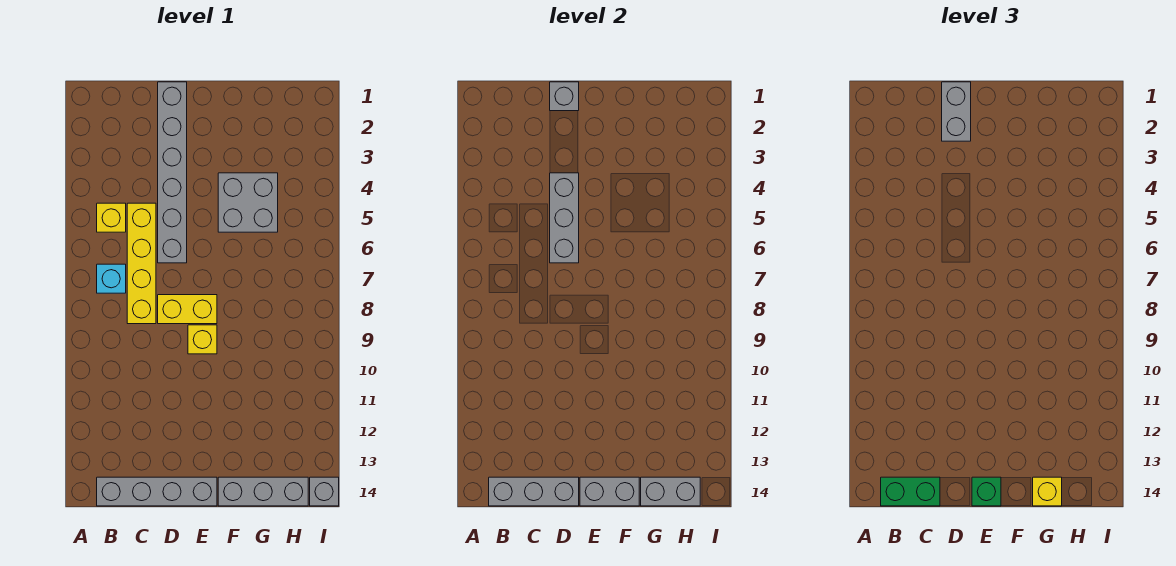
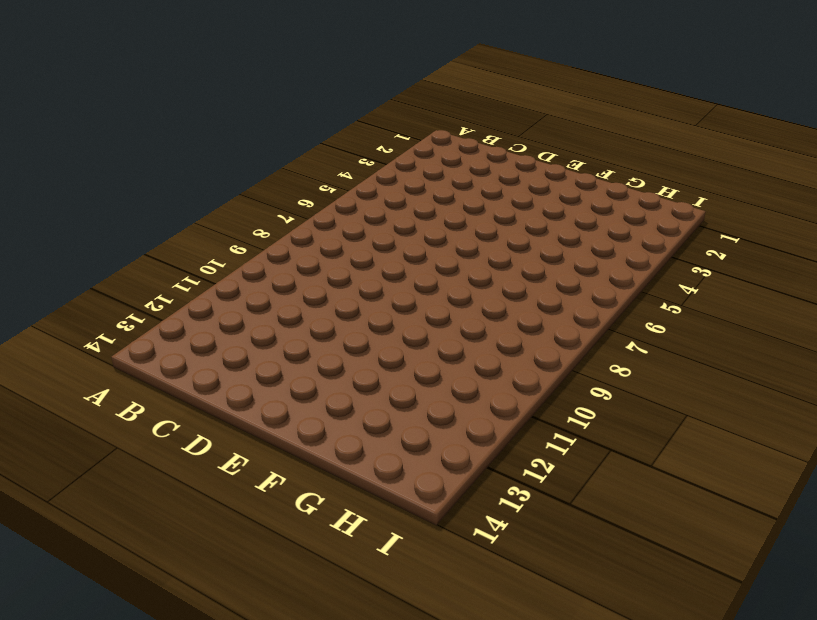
none -> yellow 1x1 brick [97,203,126,232]
none -> cyan 1x1 brick [97,264,126,293]
none -> grey 1x4 brick [97,477,217,506]

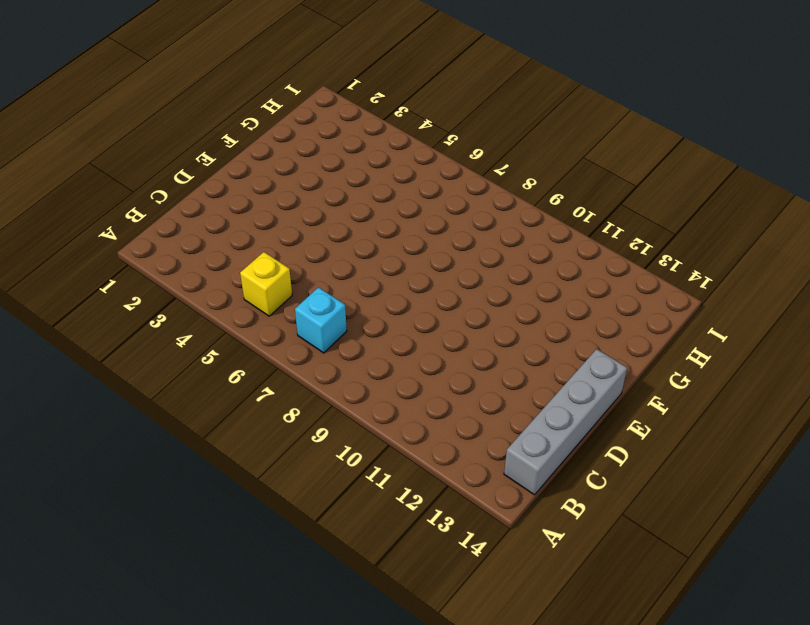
none -> yellow 1x4 brick [127,203,156,324]
none -> grey 1x6 brick [158,82,187,263]
none -> yellow 1x2 brick [158,295,217,324]

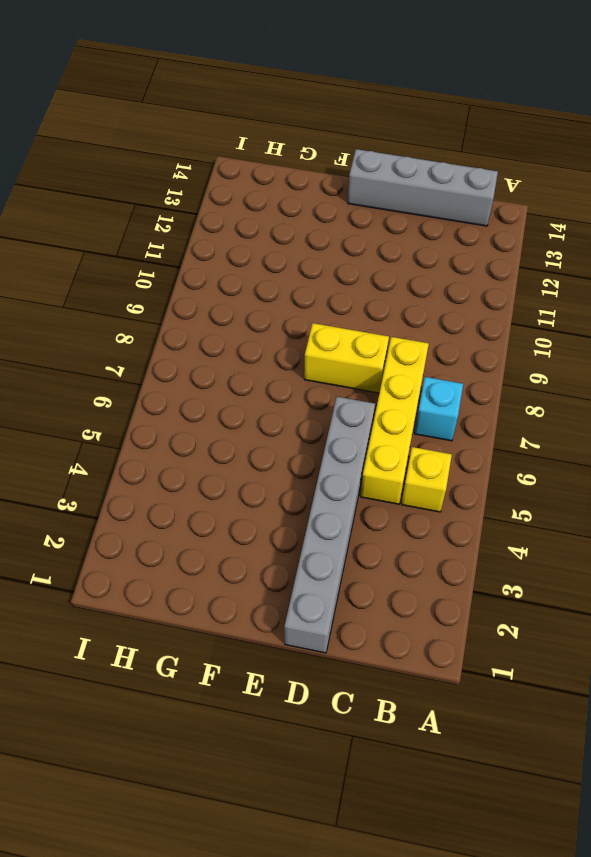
none -> yellow 1x1 brick [188,325,217,354]
none -> grey 2x2 brick [218,173,278,232]
none -> grey 1x3 brick [218,477,308,506]

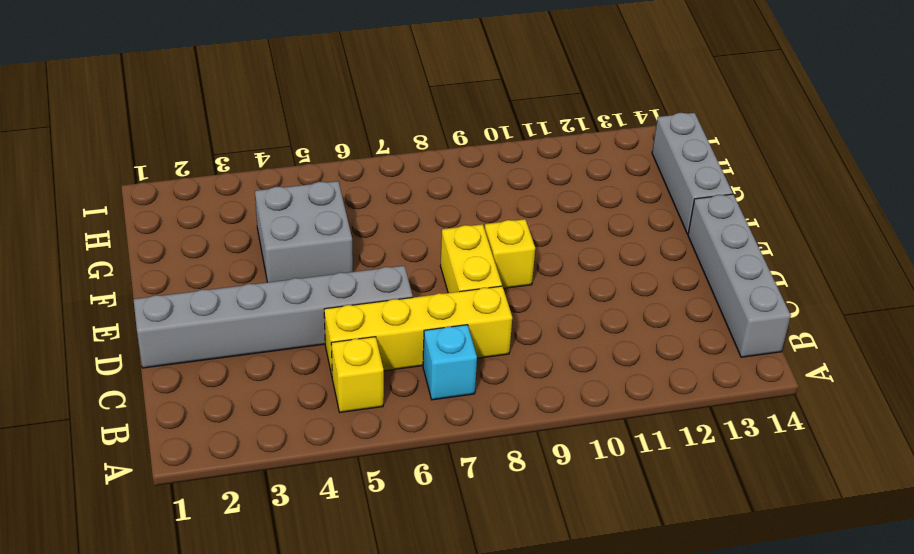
none -> grey 1x1 brick [310,477,339,506]
none -> grey 1x3 brick [489,477,579,506]
none -> grey 1x1 brick [550,82,579,111]

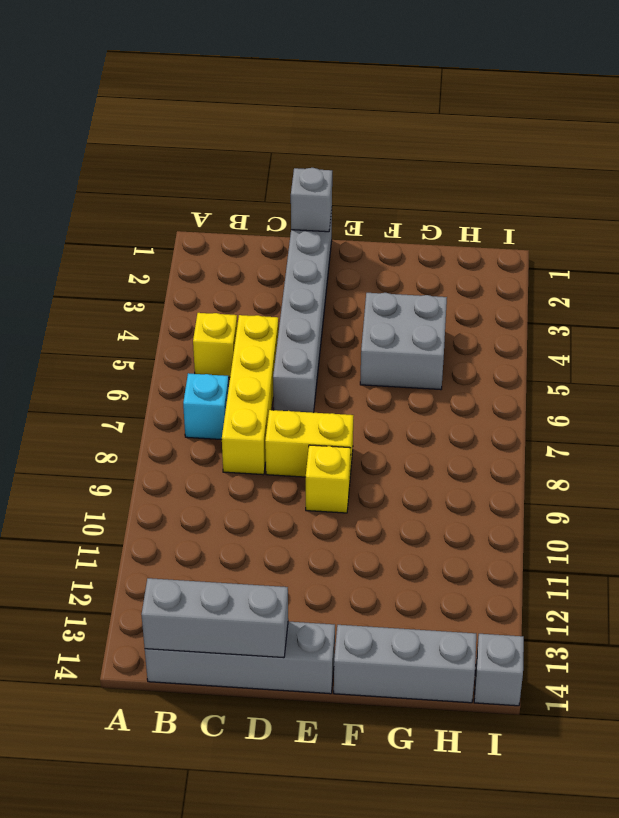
none -> grey 1x3 brick [550,173,579,263]
none -> grey 1x2 brick [580,477,639,506]
none -> grey 1x2 brick [641,477,700,506]

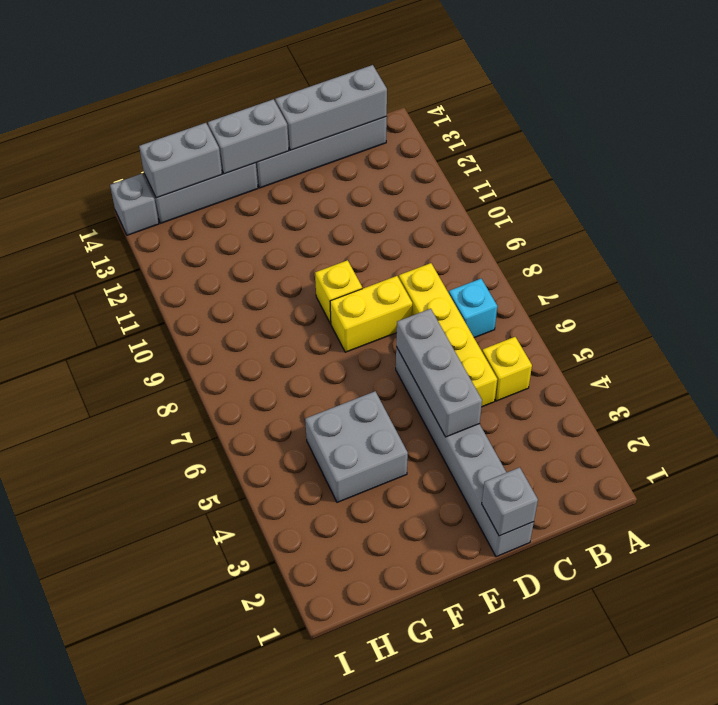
none -> green 1x2 brick [881,477,940,506]
none -> grey 1x2 brick [942,82,971,141]
none -> green 1x1 brick [972,477,1001,506]

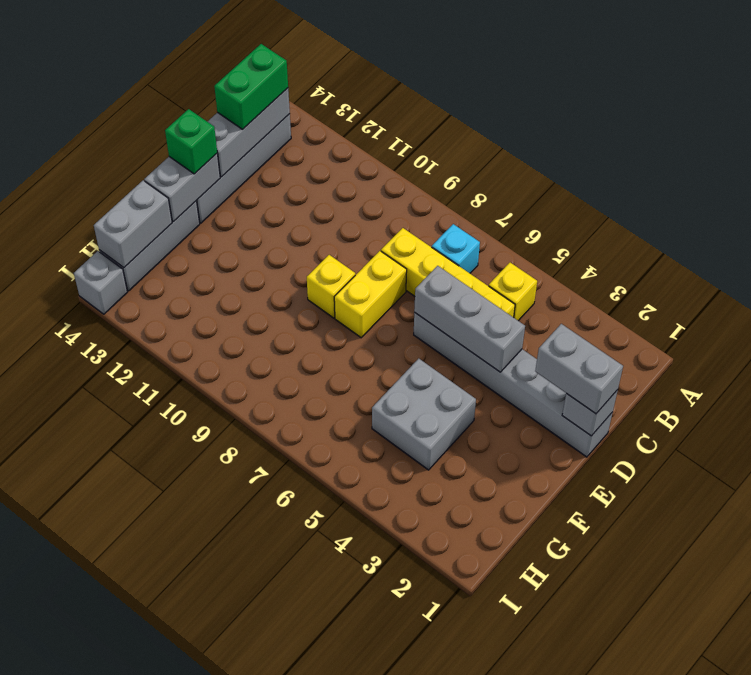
none -> yellow 1x1 brick [1033,477,1062,506]

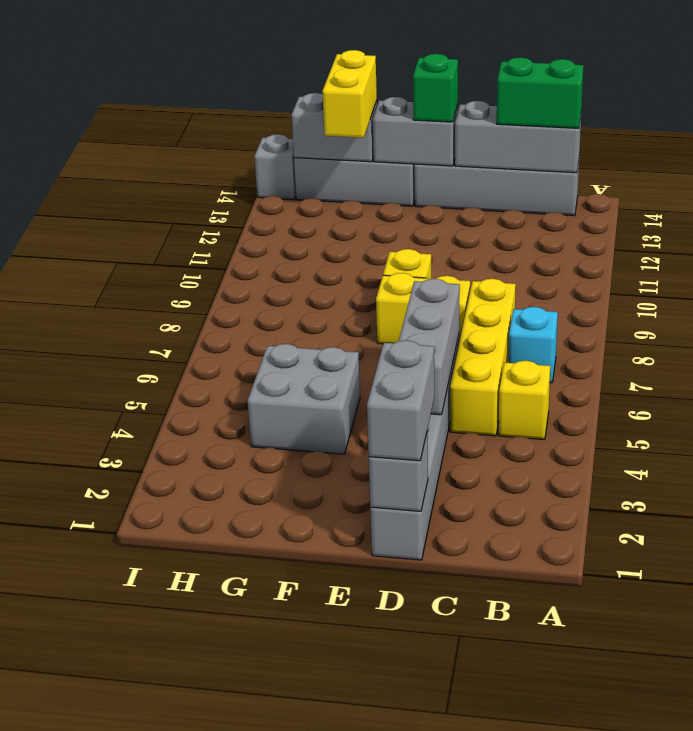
yellow 1x2 brick [322,50,377,138] -> yellow 1x1 brick [1033,477,1062,506]

